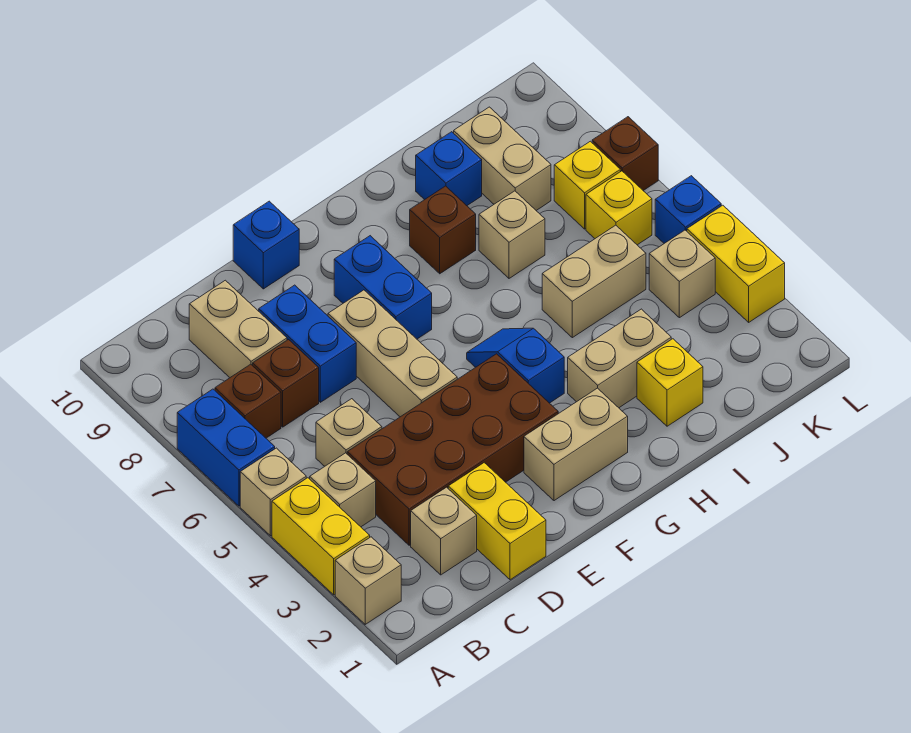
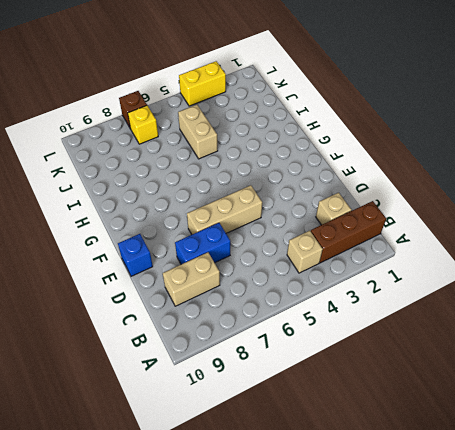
brown 1x3 brick [311,201,386,263] -> none
none -> tan 1x1 brick [335,537,401,624]
none -> yellow 1x2 brick [272,478,370,595]
none -> tan 1x1 brick [240,448,306,536]
none -> blue 1x2 brick [177,389,275,506]

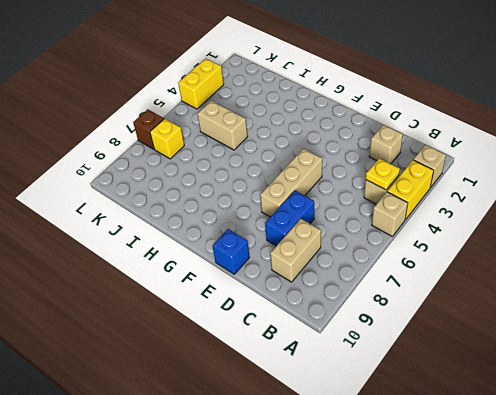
yellow 1x1 plate [366,158,400,190] -> none
none -> blue 1x2 brick [177,389,275,506]
none -> brown 1x1 brick [215,364,281,438]
none -> brown 2x4 brick [347,354,558,545]
none -> tan 1x1 brick [316,399,382,466]

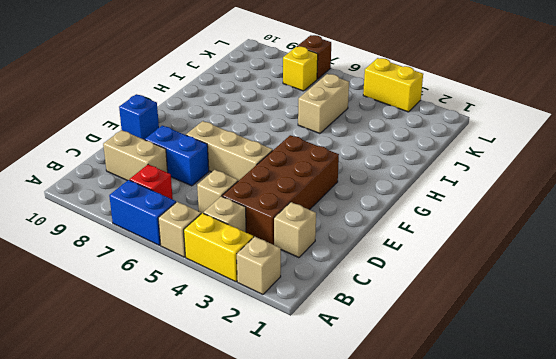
red 1x1 brick [130,164,173,199] -> brown 1x1 brick [215,364,281,438]
none -> brown 1x1 brick [253,340,319,427]
none -> yellow 1x2 brick [448,463,546,580]
none -> tan 1x2 brick [524,388,628,501]
none -> blue 1x2 brick [334,236,432,339]

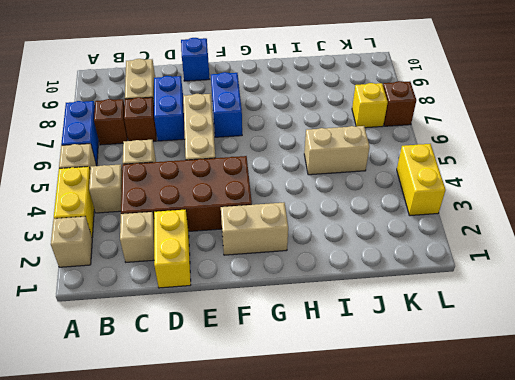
none -> blue 1x2 slope [467,328,564,403]
none -> tan 1x2 brick [568,309,671,408]
none -> brown 1x1 brick [410,186,476,274]
none -> yellow 1x1 brick [637,339,703,426]

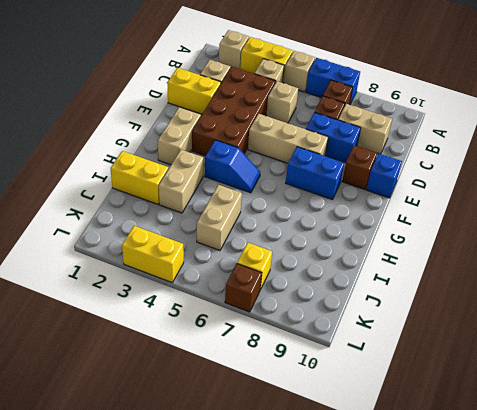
brown 1x1 brick [342,145,377,190] -> brown 1x1 brick moved to [410,186,476,274]
yellow 1x2 brick [111,151,168,204] -> yellow 1x1 brick [637,339,703,426]
none -> tan 1x1 brick [479,191,545,278]
none -> blue 1x1 brick [416,132,482,206]
none -> tan 1x2 brick [454,107,551,210]
none -> tan 1x1 brick [649,230,715,318]

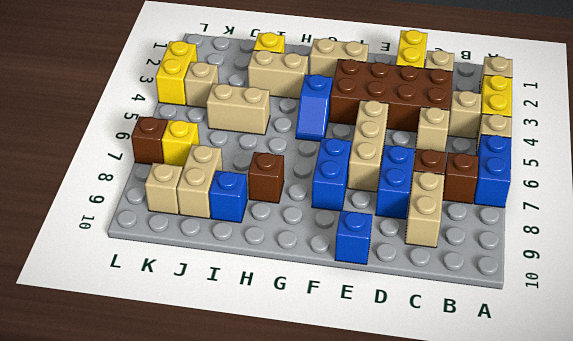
tan 1x1 brick [145,163,183,215] -> tan 1x1 brick moved to [479,191,545,278]
none -> yellow 1x1 brick [586,171,652,245]
none -> blue 1x1 brick [655,176,721,243]

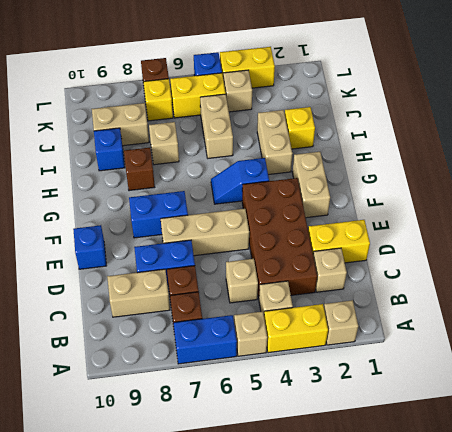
yellow 1x2 brick [170,73,226,118] -> yellow 1x1 brick [586,171,652,245]

